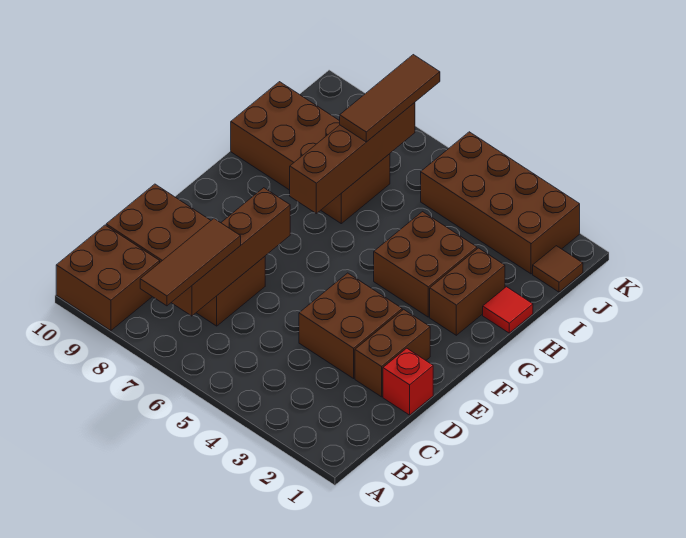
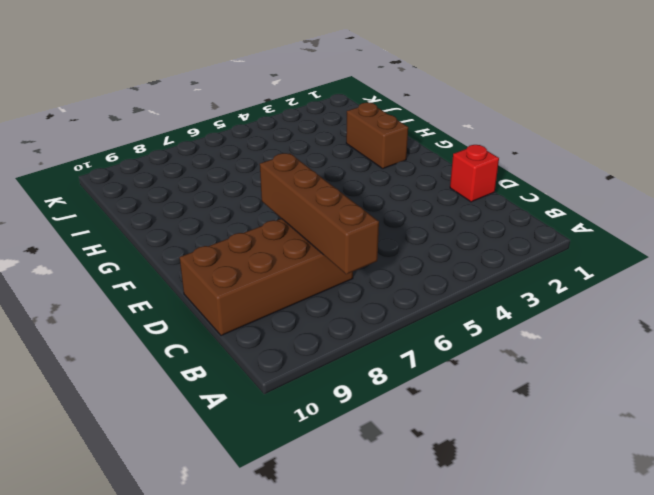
none -> brown 2x2 brick [56,225,160,331]
none -> brown 1x2 brick [355,309,430,397]
none -> brown 2x2 brick [299,273,402,378]

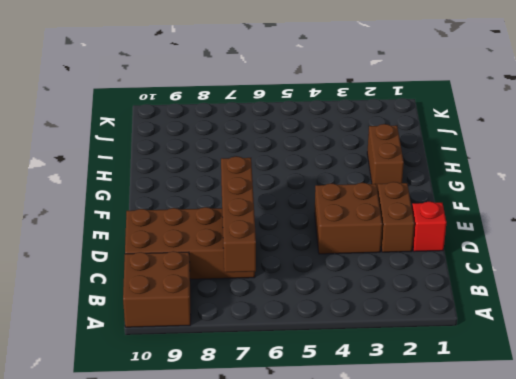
none -> brown 2x2 brick [374,212,477,317]
none -> red 1x1 tile [483,287,533,333]
none -> brown 2x4 brick [231,82,390,224]

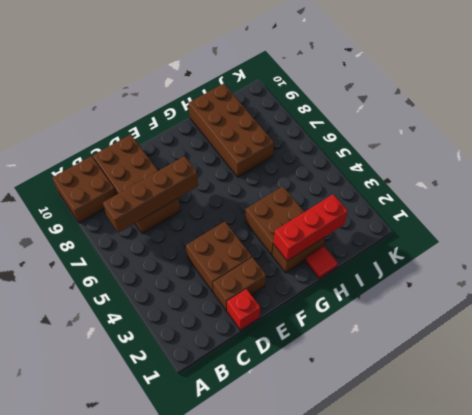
red 1x3 brick [274,194,348,261] -> none
none -> brown 1x1 tile [533,246,583,292]
none -> brown 2x4 brick [421,132,580,274]
none -> brown 1x4 brick [290,103,415,213]

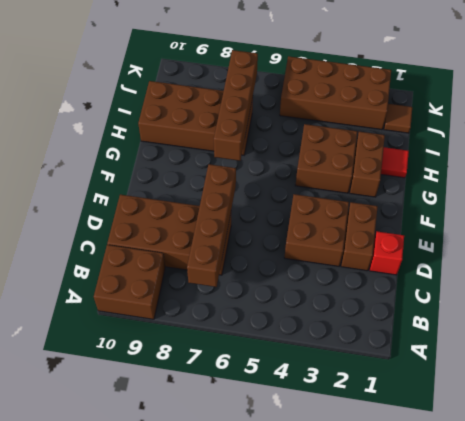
none -> brown 1x3 tile [140,219,241,306]
none -> brown 1x3 tile [340,55,440,142]

